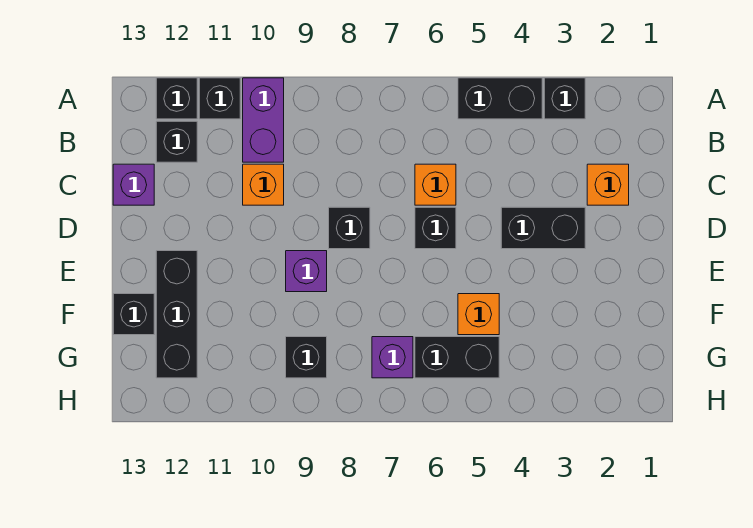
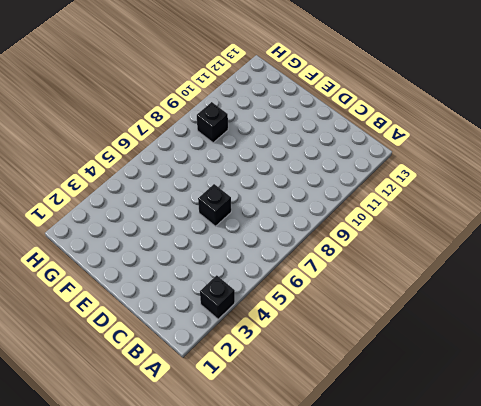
none -> black 1x2 brick [458,78,542,119]
none -> purple 1x2 brick [243,78,284,162]
none -> black 1x1 brick [199,78,240,119]

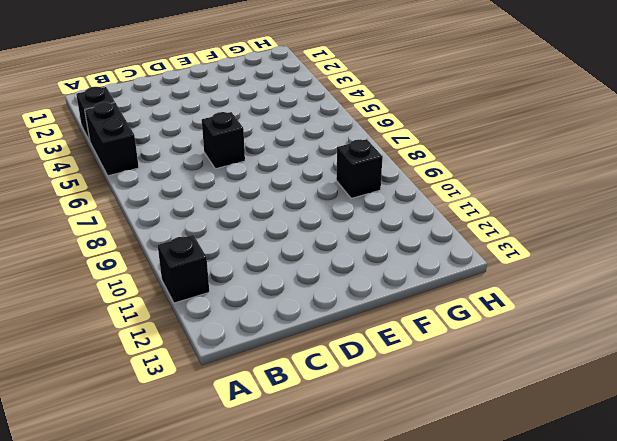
none -> purple 1x2 brick [243,78,284,162]
none -> black 1x1 brick [156,78,197,119]
none -> black 1x1 brick [156,121,197,162]

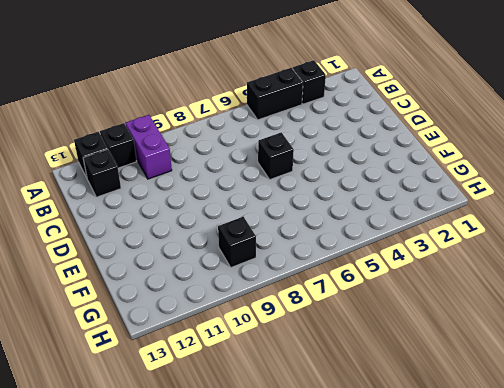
none -> orange 1x1 brick [587,164,629,205]
none -> orange 1x1 brick [415,164,456,205]
none -> orange 1x1 brick [243,164,284,205]

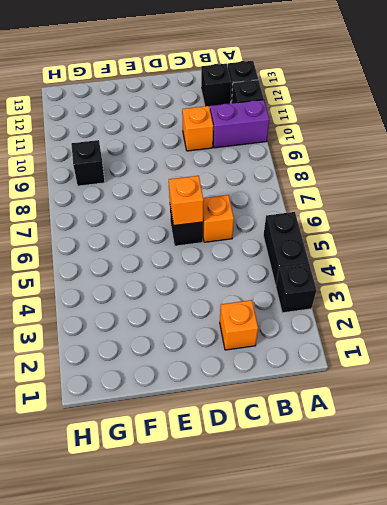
orange 1x1 brick [169,176,204,226] -> orange 1x1 brick moved to [458,294,499,335]
none -> purple 1x1 brick [113,164,154,205]
none -> black 1x2 brick [501,207,585,249]
none -> black 1x1 brick [329,207,370,249]

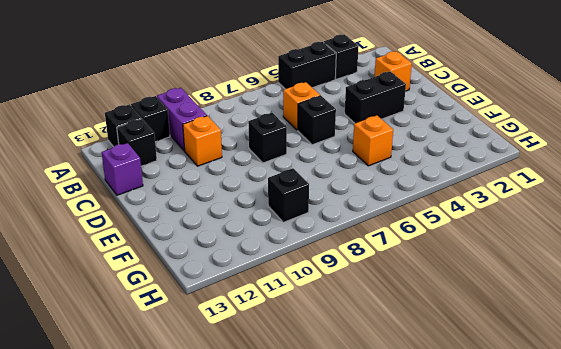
none -> purple 1x1 brick [286,251,327,292]
none -> black 1x3 brick [156,251,197,378]
none -> black 1x1 brick [113,294,154,335]

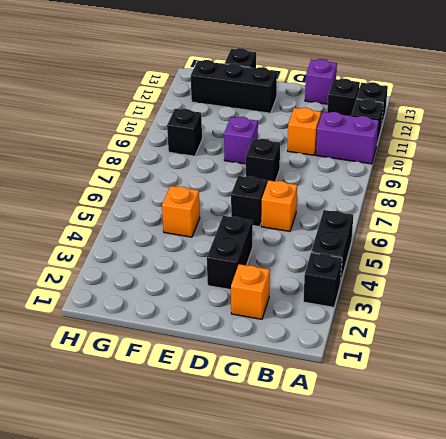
none -> black 1x2 brick [415,337,499,378]
none -> purple 1x1 brick [372,337,413,378]

